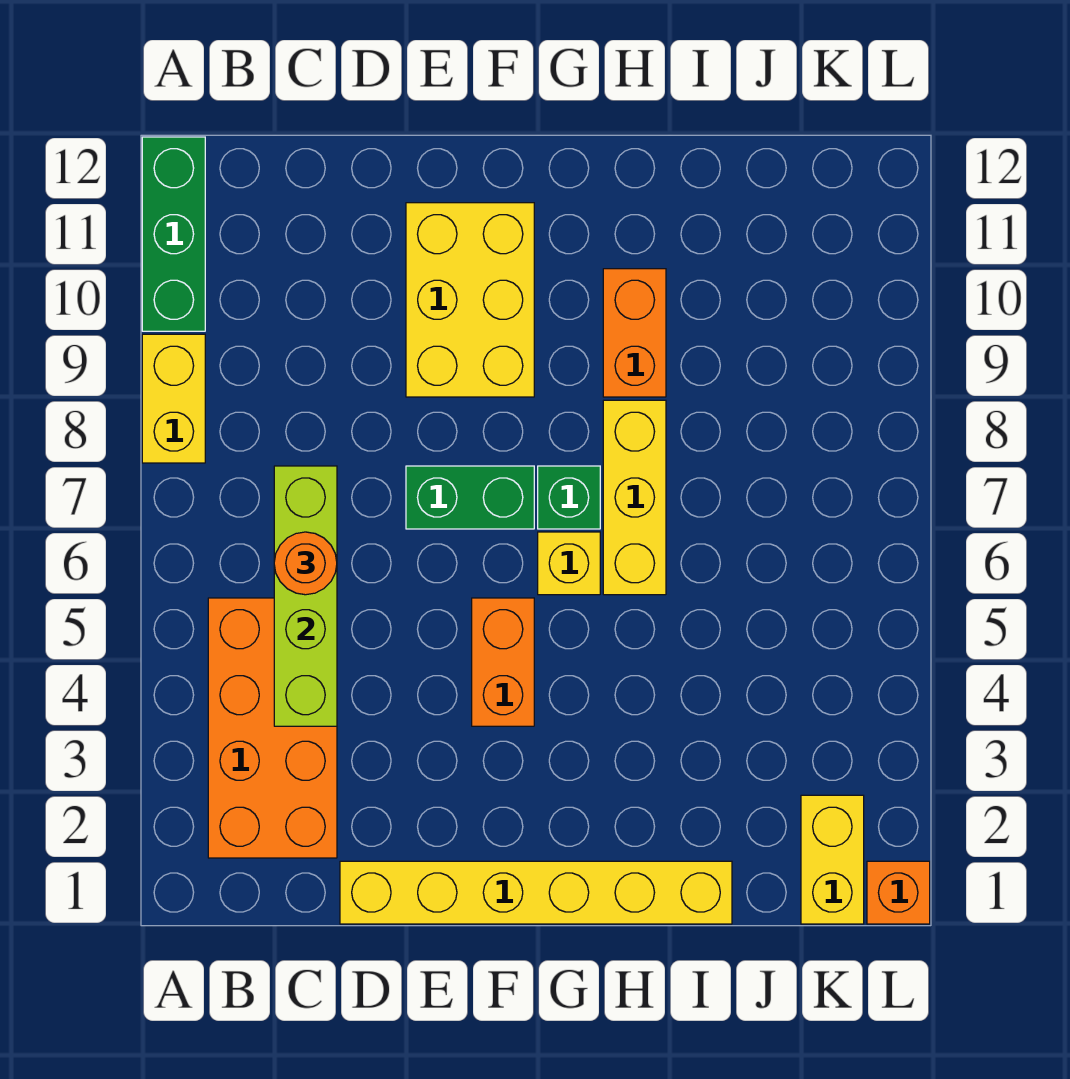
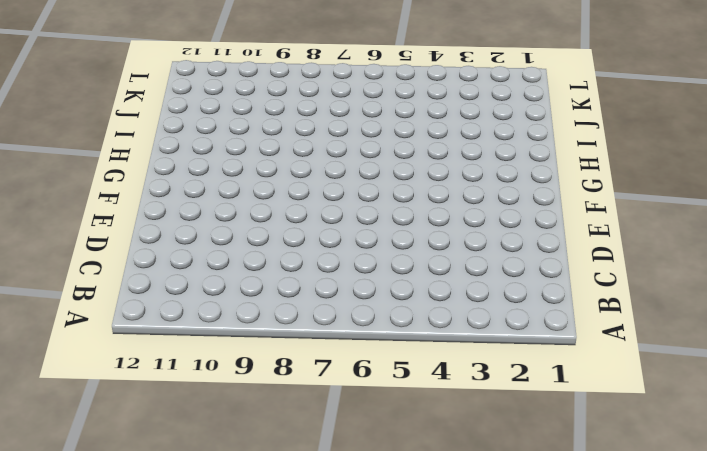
none -> yellow 1x2 brick [142,334,205,463]
none -> green 1x3 brick [142,137,205,331]
none -> orange 2x4 brick [208,598,337,858]

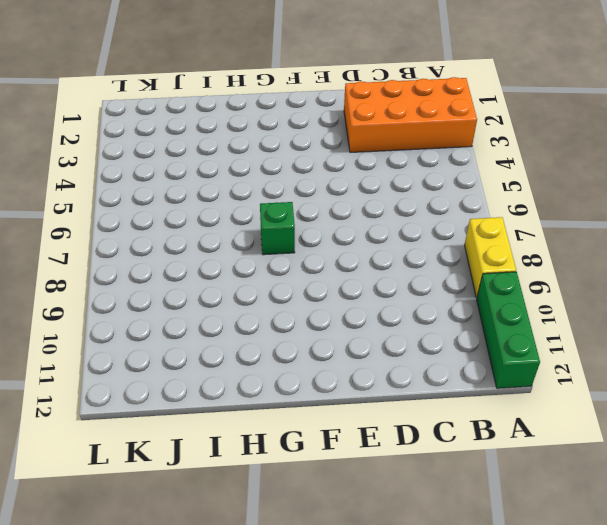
orange 2x4 brick [344,77,477,153] -> orange 2x4 brick turned to [208,598,337,858]
none -> yellow 1x6 brick [340,861,732,924]
none -> green 1x2 brick [406,466,534,529]
none -> yellow 2x3 brick [406,203,534,397]

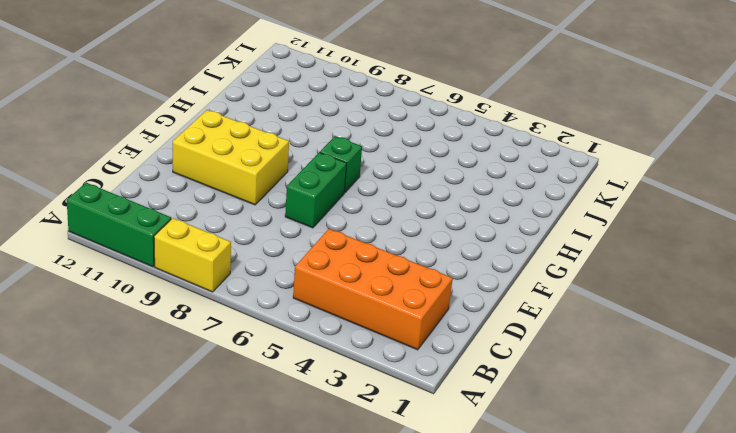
none -> yellow 1x6 brick [340,861,732,924]
none -> orange 1x2 brick [472,598,534,726]
none -> yellow 1x1 brick [538,532,600,595]

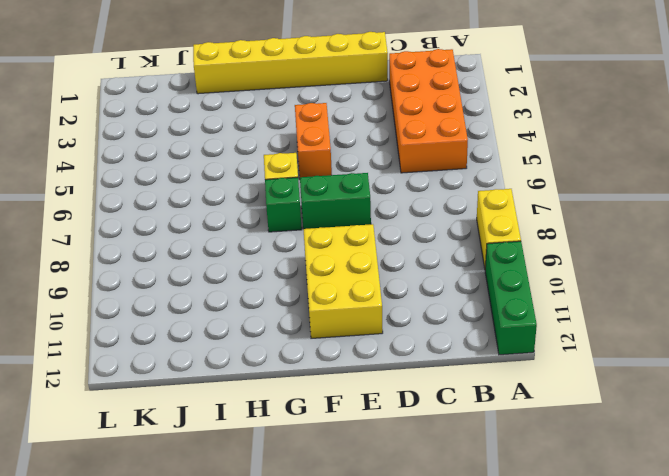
none -> yellow 1x3 brick [603,400,666,595]
none -> orange 1x2 brick [603,269,666,397]
none -> yellow 1x2 brick [801,795,864,924]

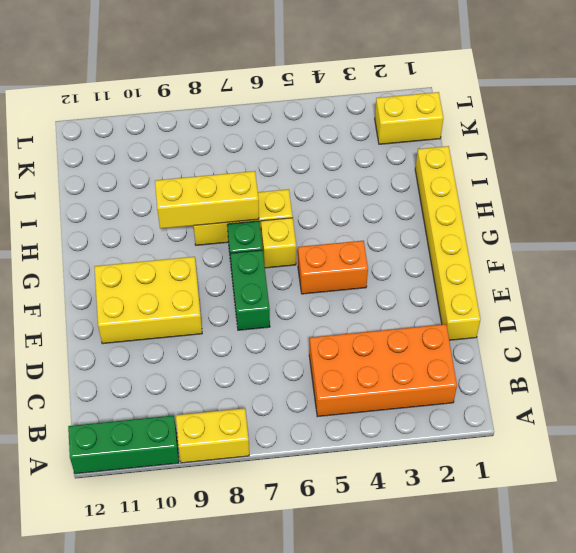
yellow 1x3 brick [155,171,259,229] -> none
none -> orange 1x2 brick [603,269,666,397]
none -> orange 1x1 brick [867,861,930,924]
none -> lime 1x4 brick [274,466,337,726]

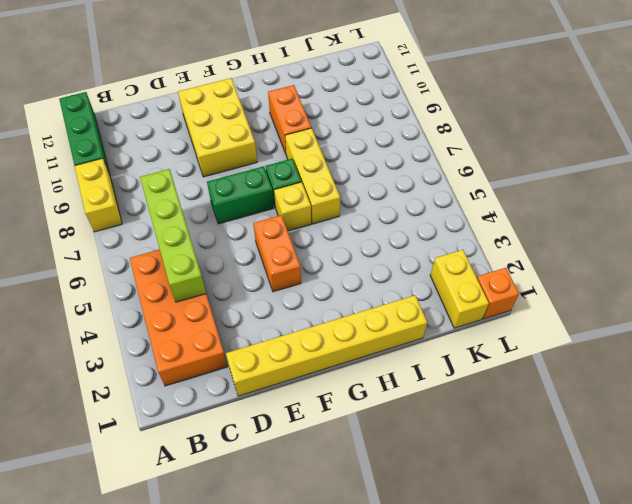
none -> orange 1x1 round brick [274,532,337,595]

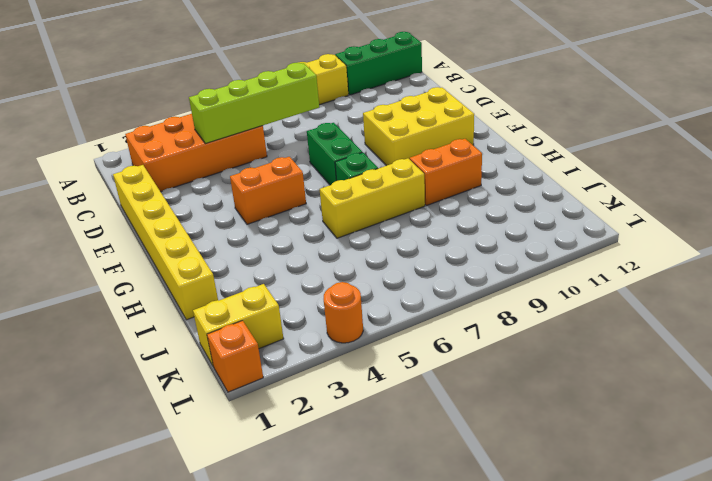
orange 1x1 round brick [324,282,363,343] -> orange 1x1 round brick moved to [274,532,337,595]
none -> yellow 1x1 brick [538,532,600,595]

